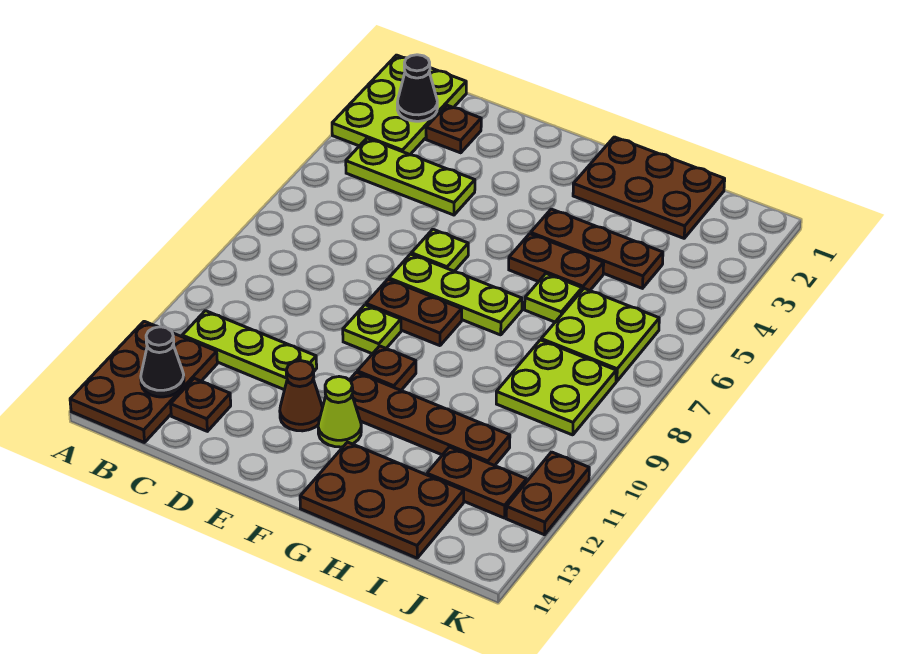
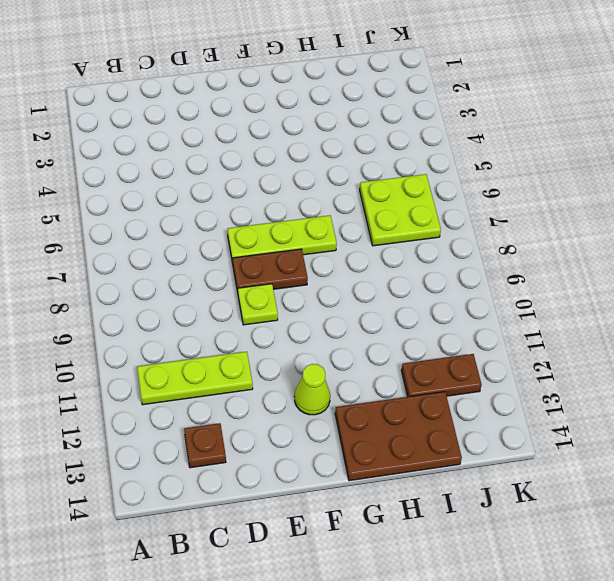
none -> lime 2x3 plate [332,55,466,154]
none -> brown 2x3 plate [70,321,217,443]
none -> lime 1x3 plate [346,138,475,215]

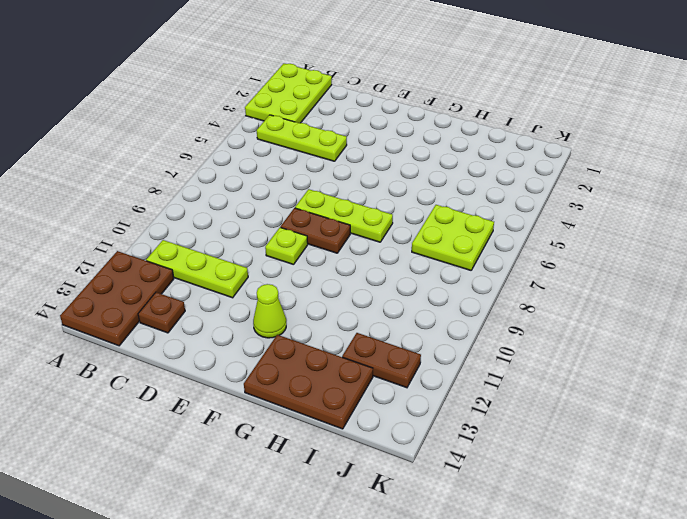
none -> brown 1x1 plate [426,105,481,153]
none -> lime 1x1 plate [411,229,468,271]
none -> brown 1x1 cone [280,361,323,431]

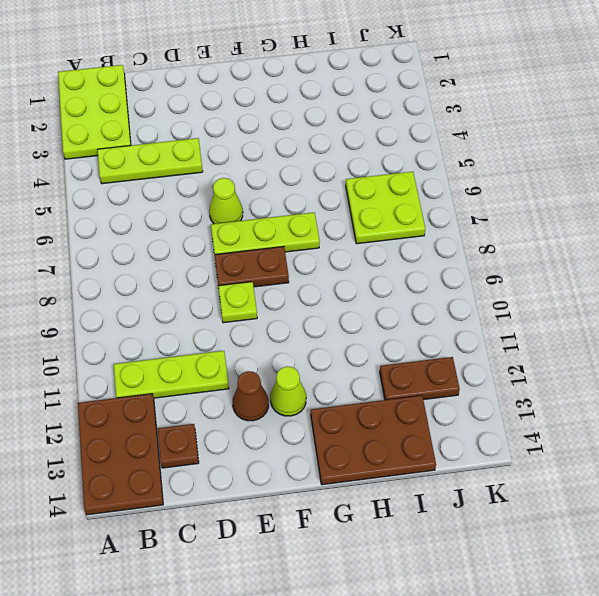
lime 1x1 cone [209,178,243,224] -> lime 1x1 plate [411,229,468,271]
none -> brown 1x1 plate [426,105,481,153]
none -> brown 1x1 plate [357,346,416,390]
none -> brown 1x4 plate [350,372,510,466]

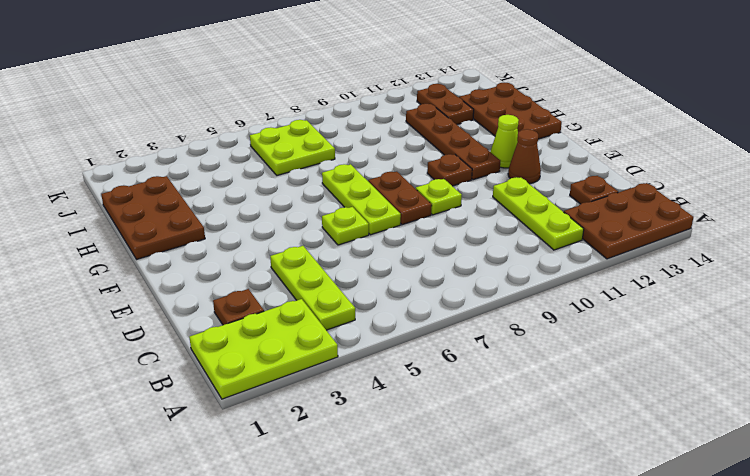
none -> brown 1x3 plate [531,209,663,288]
none -> brown 1x2 plate [509,234,604,291]
none -> lime 1x1 plate [525,274,582,322]

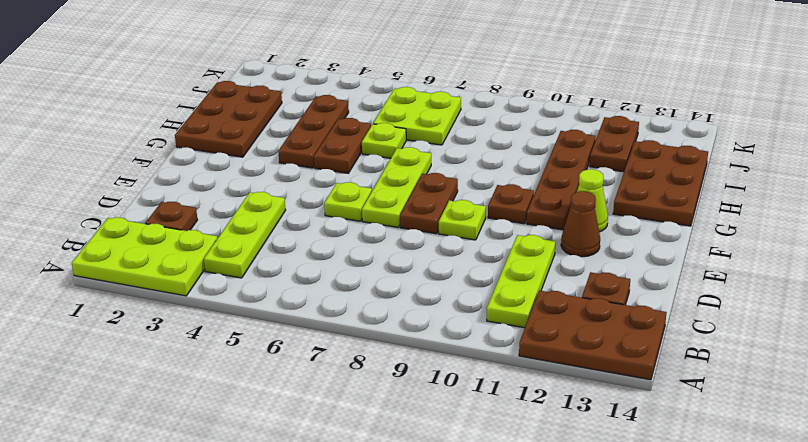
none -> lime 2x2 plate [496,340,616,435]
none -> brown 1x2 plate [506,452,589,535]
none -> black 1x1 cone [397,55,437,121]

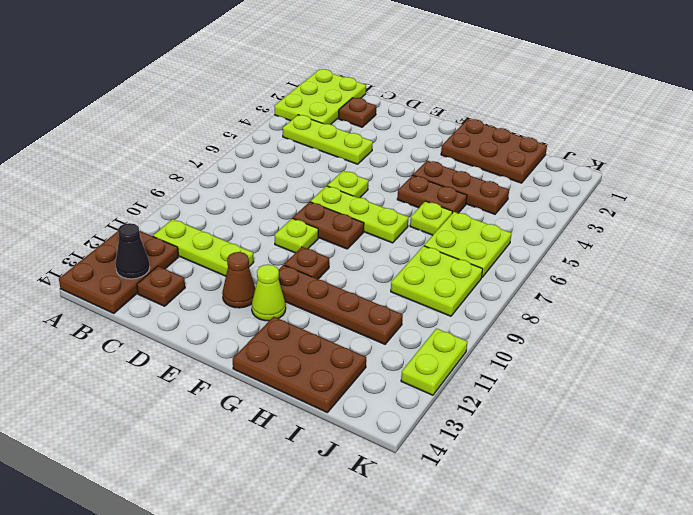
lime 1x2 plate [401,329,467,395] -> brown 1x2 plate [506,452,589,535]
none -> brown 1x2 plate [427,447,527,518]
none -> black 1x1 cone [397,55,437,121]

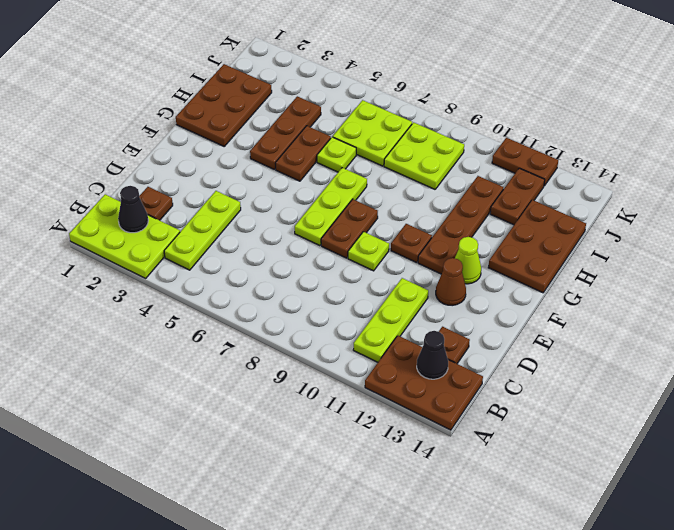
none -> lime 1x1 plate [411,229,468,271]

